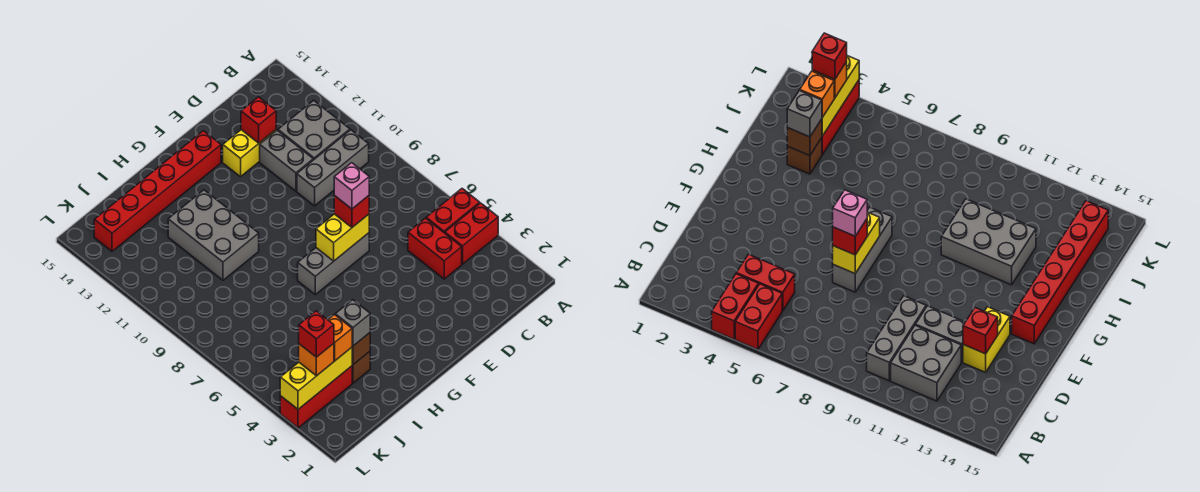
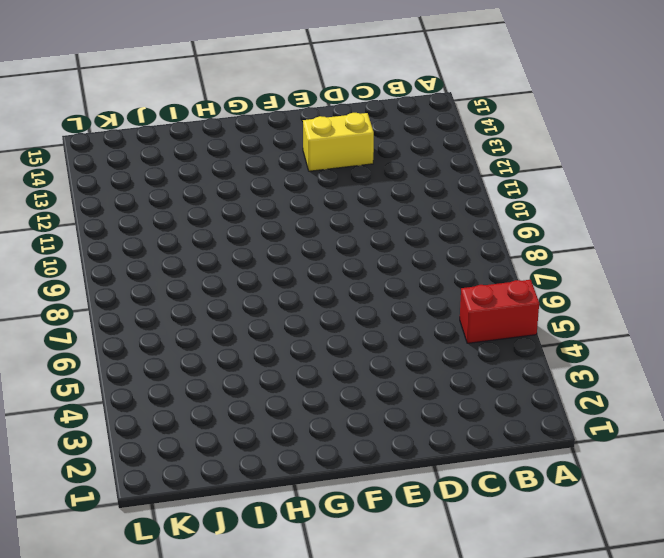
none -> red 1x2 brick [445,203,498,264]
none -> grey 1x3 brick [297,130,369,206]
none -> grey 2x2 brick [278,100,350,160]

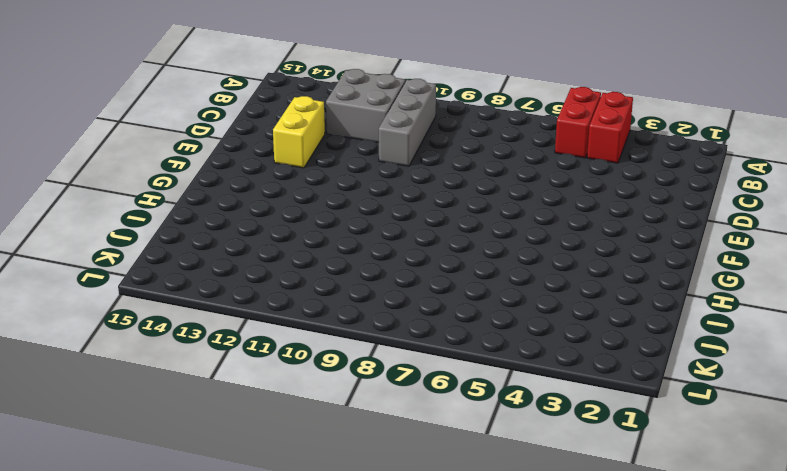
none -> red 1x2 brick [408,218,462,279]
none -> grey 1x2 brick [260,130,313,191]
none -> grey 1x3 brick [298,233,369,294]

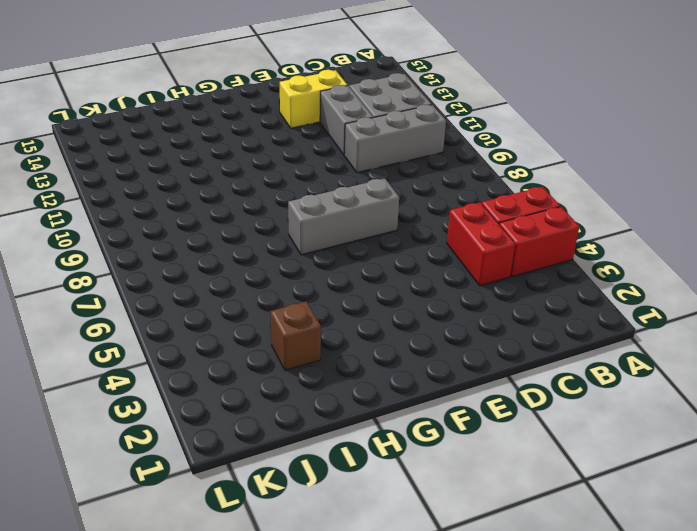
none -> red 1x6 brick [94,131,221,251]
none -> grey 2x3 brick [168,190,259,280]
none -> red 1x3 brick [280,366,352,428]

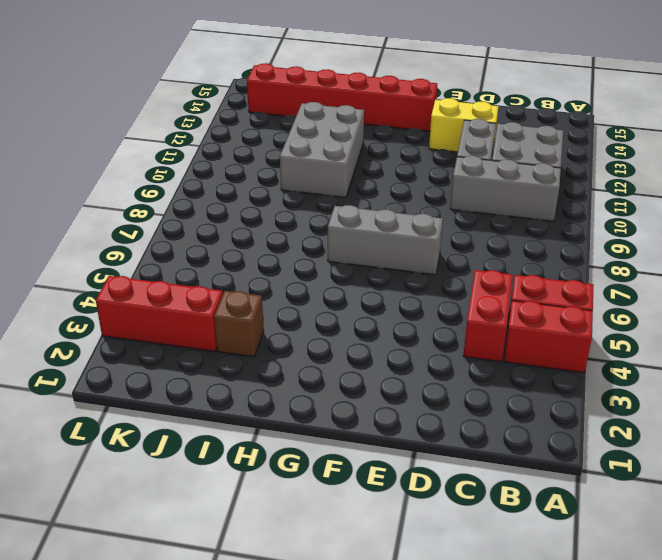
none -> red 1x1 brick [241,97,276,143]
none -> yellow 1x2 brick [316,214,369,261]
none -> brown 1x1 brick [352,333,370,365]

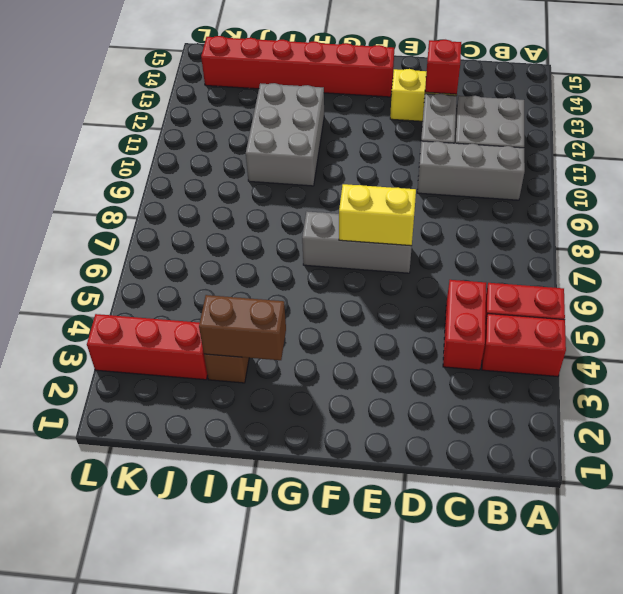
brown 1x2 brick [199,295,286,360] -> brown 1x1 brick [352,333,370,365]
none -> yellow 1x3 brick [280,347,352,409]
none -> red 1x1 brick [334,195,369,227]
none -> grey 1x1 brick [335,300,370,346]

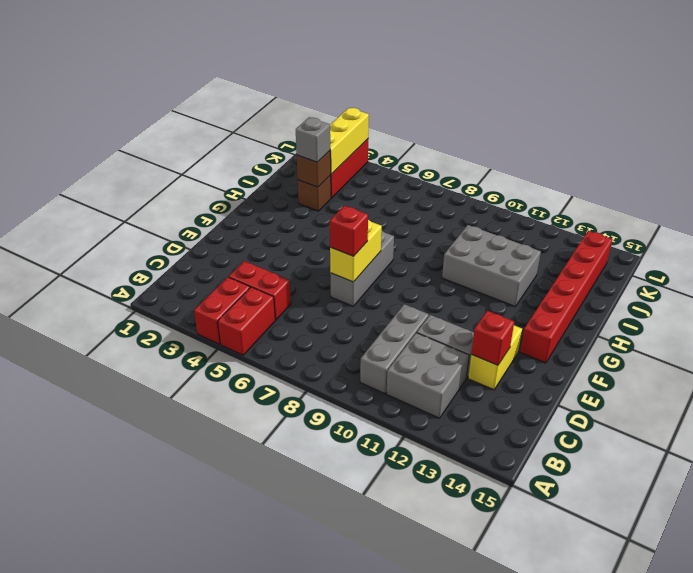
none -> orange 1x1 brick [328,315,352,361]
none -> orange 1x1 brick [299,343,334,376]
none -> pink 1x1 brick [334,163,369,209]

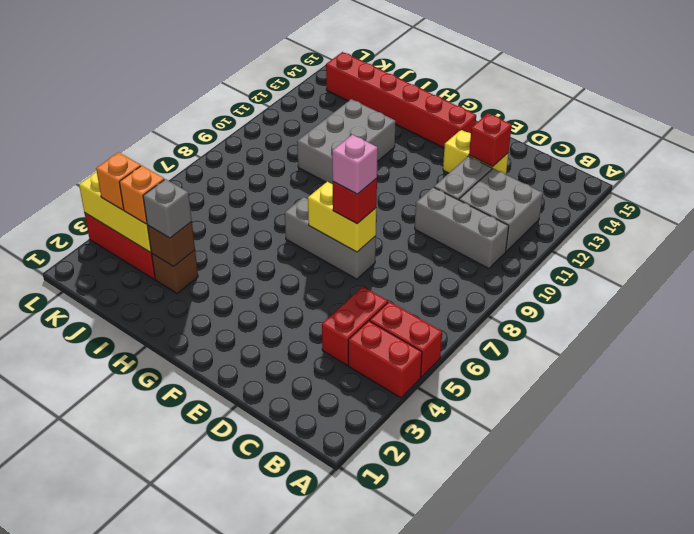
none -> red 1x1 brick [299,311,334,357]

